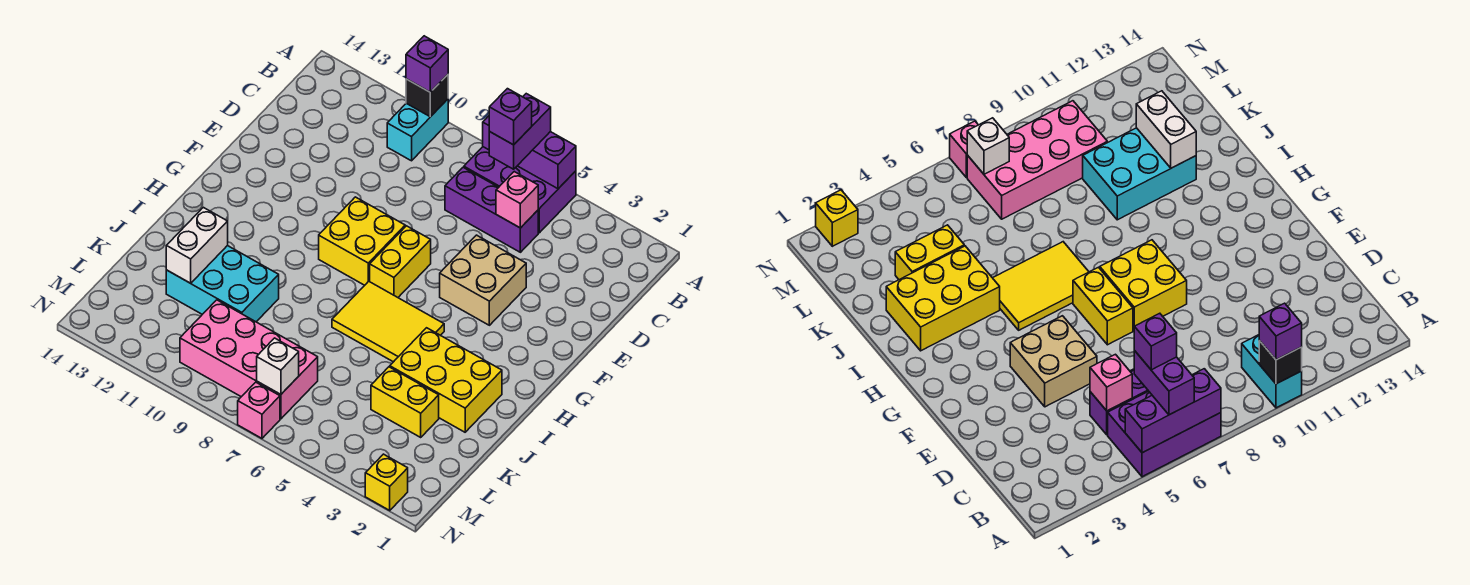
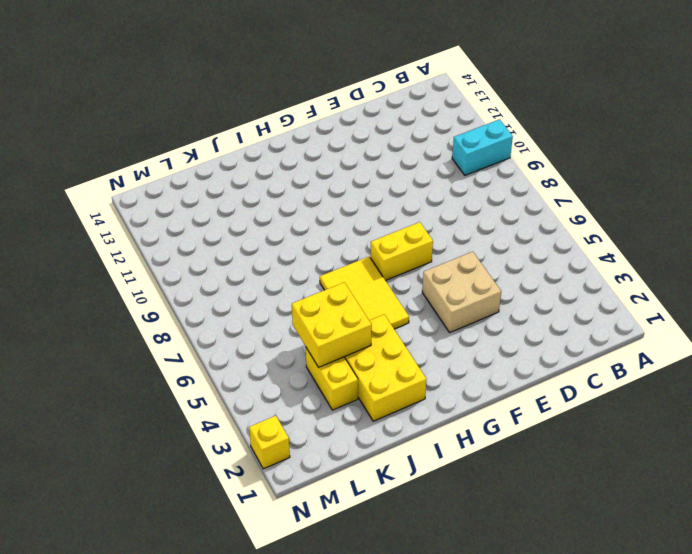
yellow 2x2 brick [292,282,372,368] -> yellow 2x2 brick moved to [319,197,405,285]
none -> purple 2x3 brick [464,147,576,233]
none -> purple 1x3 brick [445,167,538,252]
none -> cyan 2x3 brick [166,246,279,322]

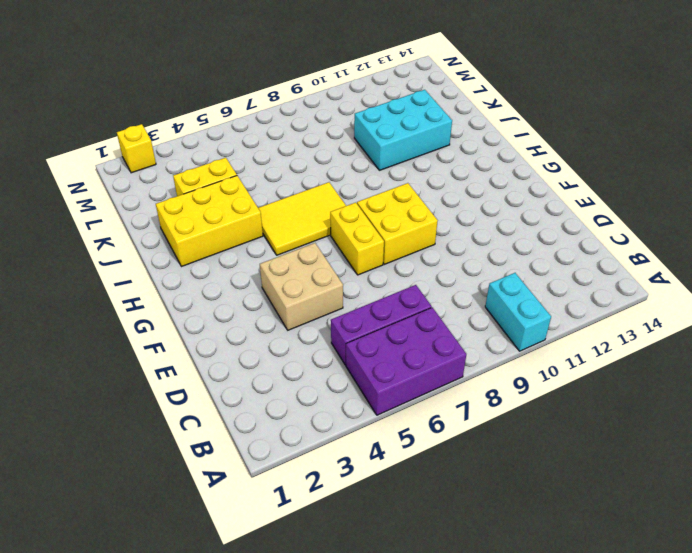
none -> pink 2x4 brick [180,300,318,419]
none -> pink 1x1 brick [238,382,280,438]
none -> purple 1x3 brick [483,116,576,189]

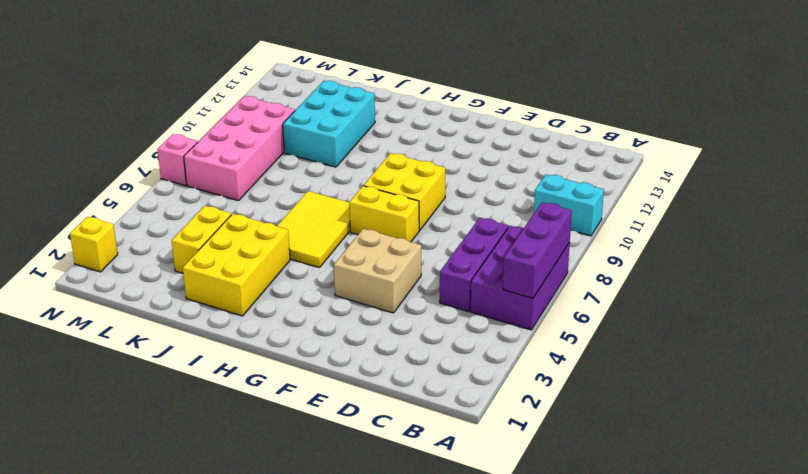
none -> black 1x1 brick [406,75,448,117]
none -> pink 1x1 brick [496,172,538,228]
none -> white 1x2 brick [166,207,228,283]

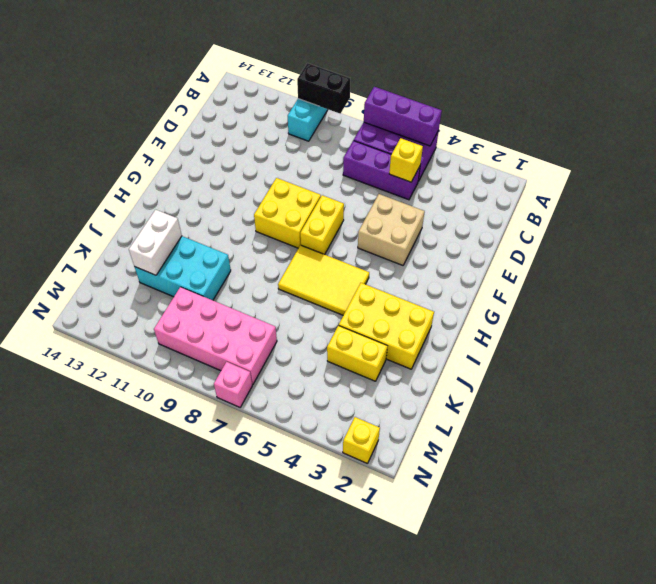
black 1x2 brick [297,63,350,113] -> black 1x1 brick [406,75,448,117]
yellow 1x1 brick [389,138,423,182] -> pink 1x1 brick [496,172,538,228]
none -> white 1x1 brick [257,338,299,395]
none -> purple 1x2 brick [489,94,551,169]
none -> purple 1x1 brick [406,36,448,92]

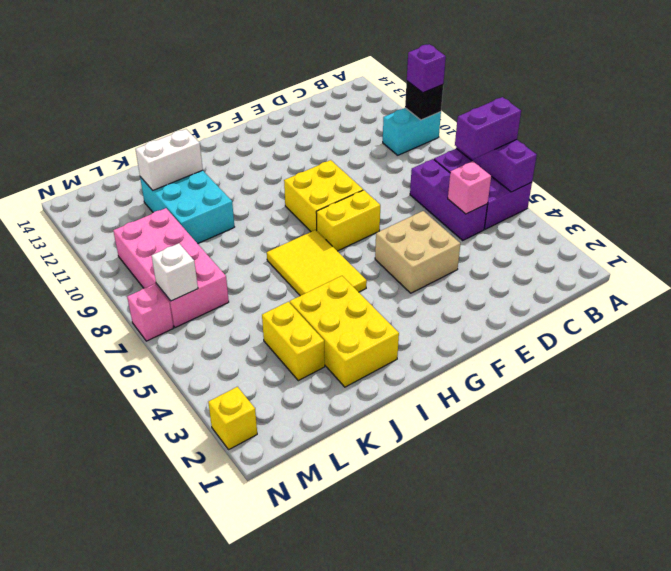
none -> purple 1x1 brick [489,89,532,145]

